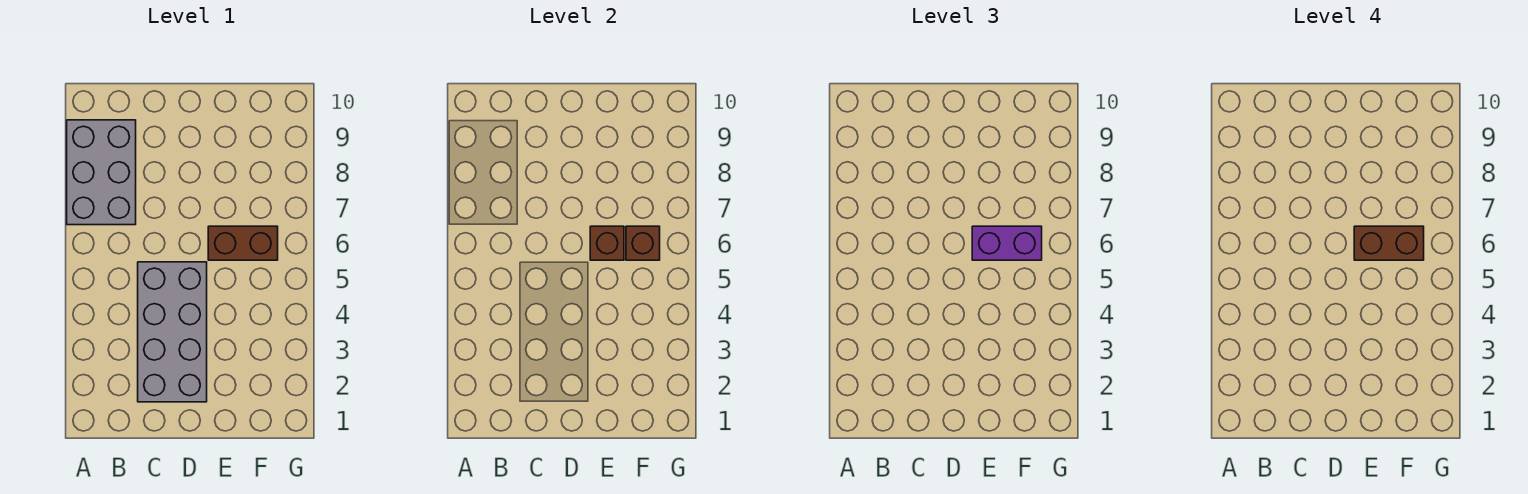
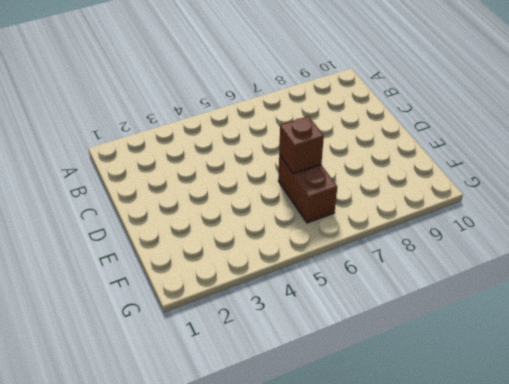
none -> grey 2x3 brick [67,120,136,225]
none -> grey 2x4 brick [138,262,207,402]

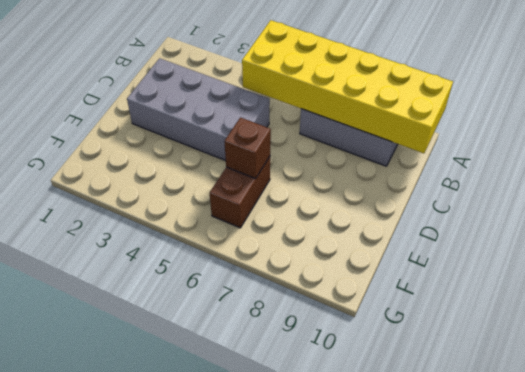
yellow 2x6 brick [242,20,453,153] -> none
none -> brown 1x1 brick [626,226,660,260]
none -> purple 1x2 brick [972,226,1042,260]

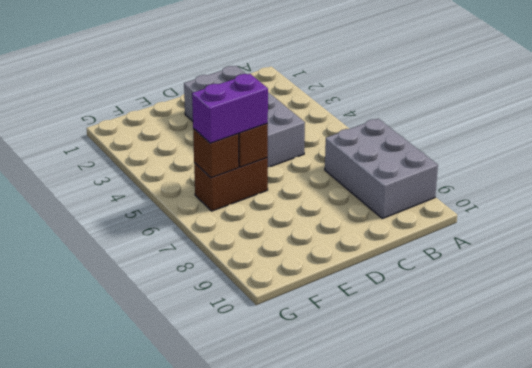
none -> brown 1x2 brick [1354,226,1424,260]

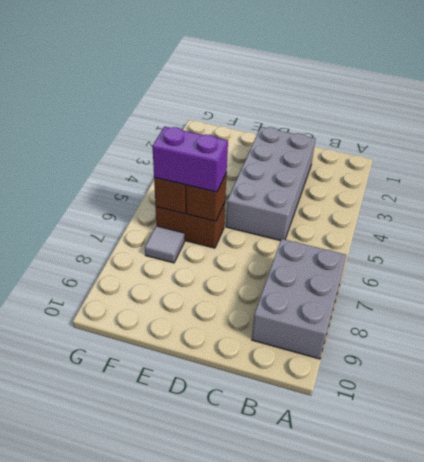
grey 1x1 tile [145,226,185,263] -> none
none -> brown 1x2 brick [1354,226,1424,260]

